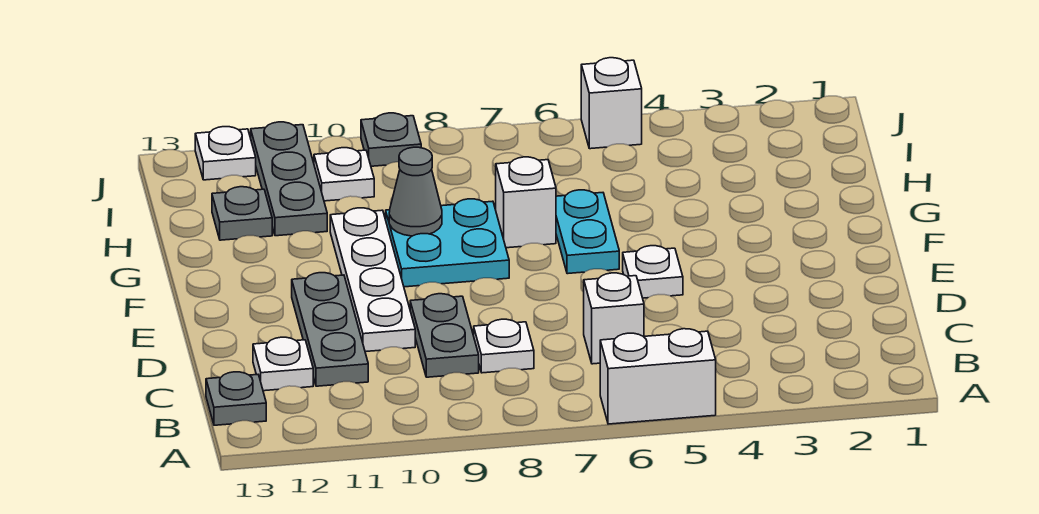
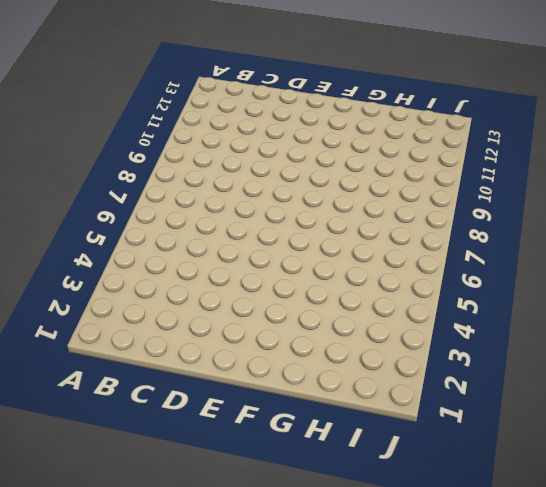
none -> white 1x2 brick [600,329,716,424]
none -> grey 1x1 plate [206,372,266,425]
none -> white 1x1 brick [584,273,644,364]

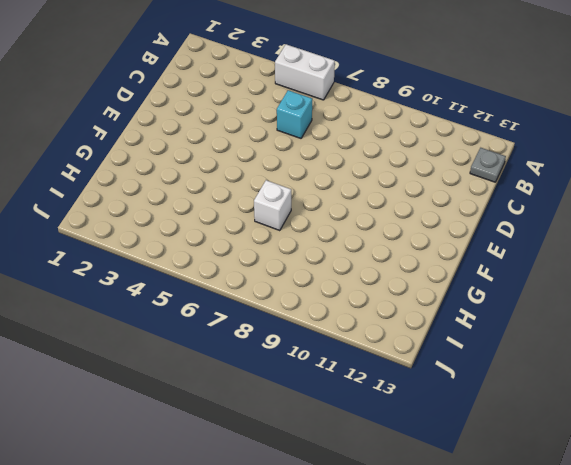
cyan 1x1 brick [277,90,312,138] -> white 1x1 brick [584,273,644,364]
none -> white 1x1 plate [474,319,534,373]
none -> grey 1x2 plate [410,294,479,377]
none -> grey 1x3 plate [292,273,368,386]

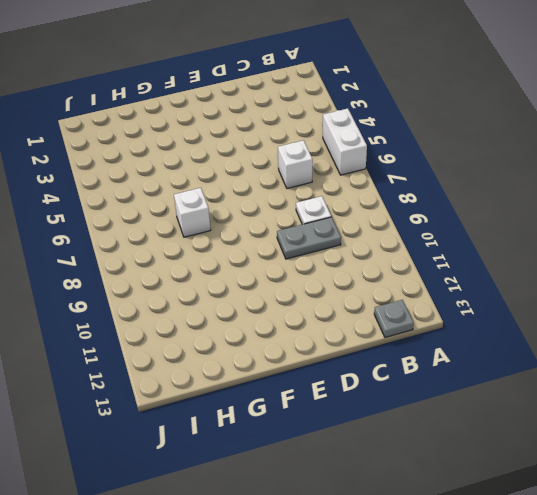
none -> grey 1x3 plate [292,273,368,386]
none -> white 1x1 plate [253,337,313,391]
none -> white 1x4 plate [330,208,415,352]

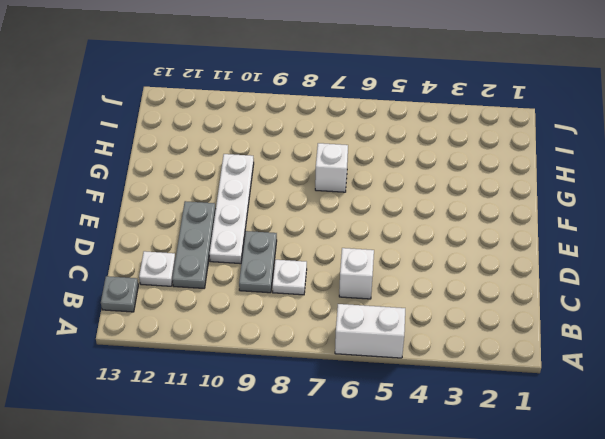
none -> white 1x1 plate [623,246,683,298]
none -> cyan 1x2 plate [556,190,619,274]
none -> cyan 2x2 plate [386,199,509,287]

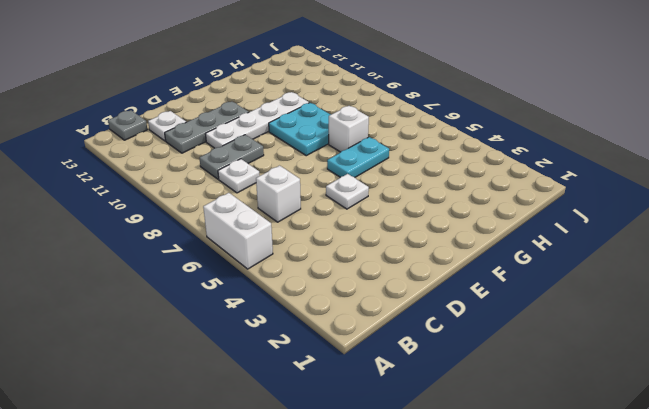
none -> grey 1x3 plate [251,122,327,236]
none -> grey 1x1 plate [212,187,272,240]
none -> white 1x1 plate [314,148,374,201]

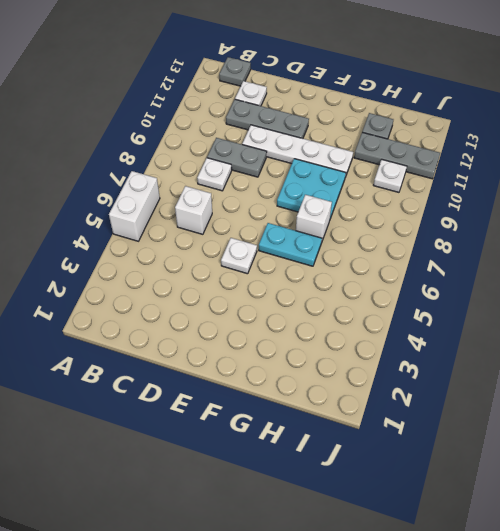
none -> white 1x1 brick [581,58,642,149]
none -> grey 1x1 plate [361,113,421,166]
none -> white 1x1 plate [195,127,256,180]

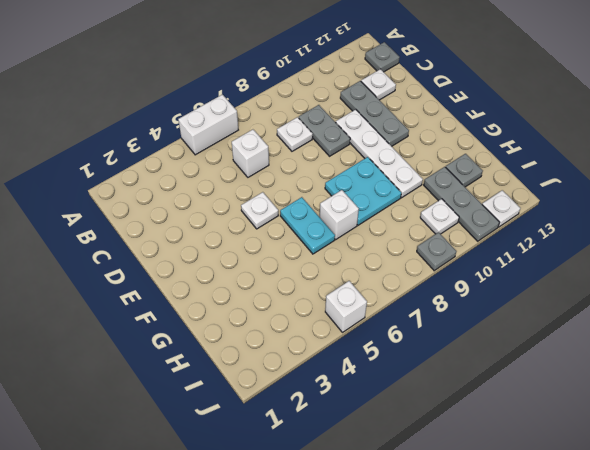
none -> grey 1x1 cone [389,147,442,236]

